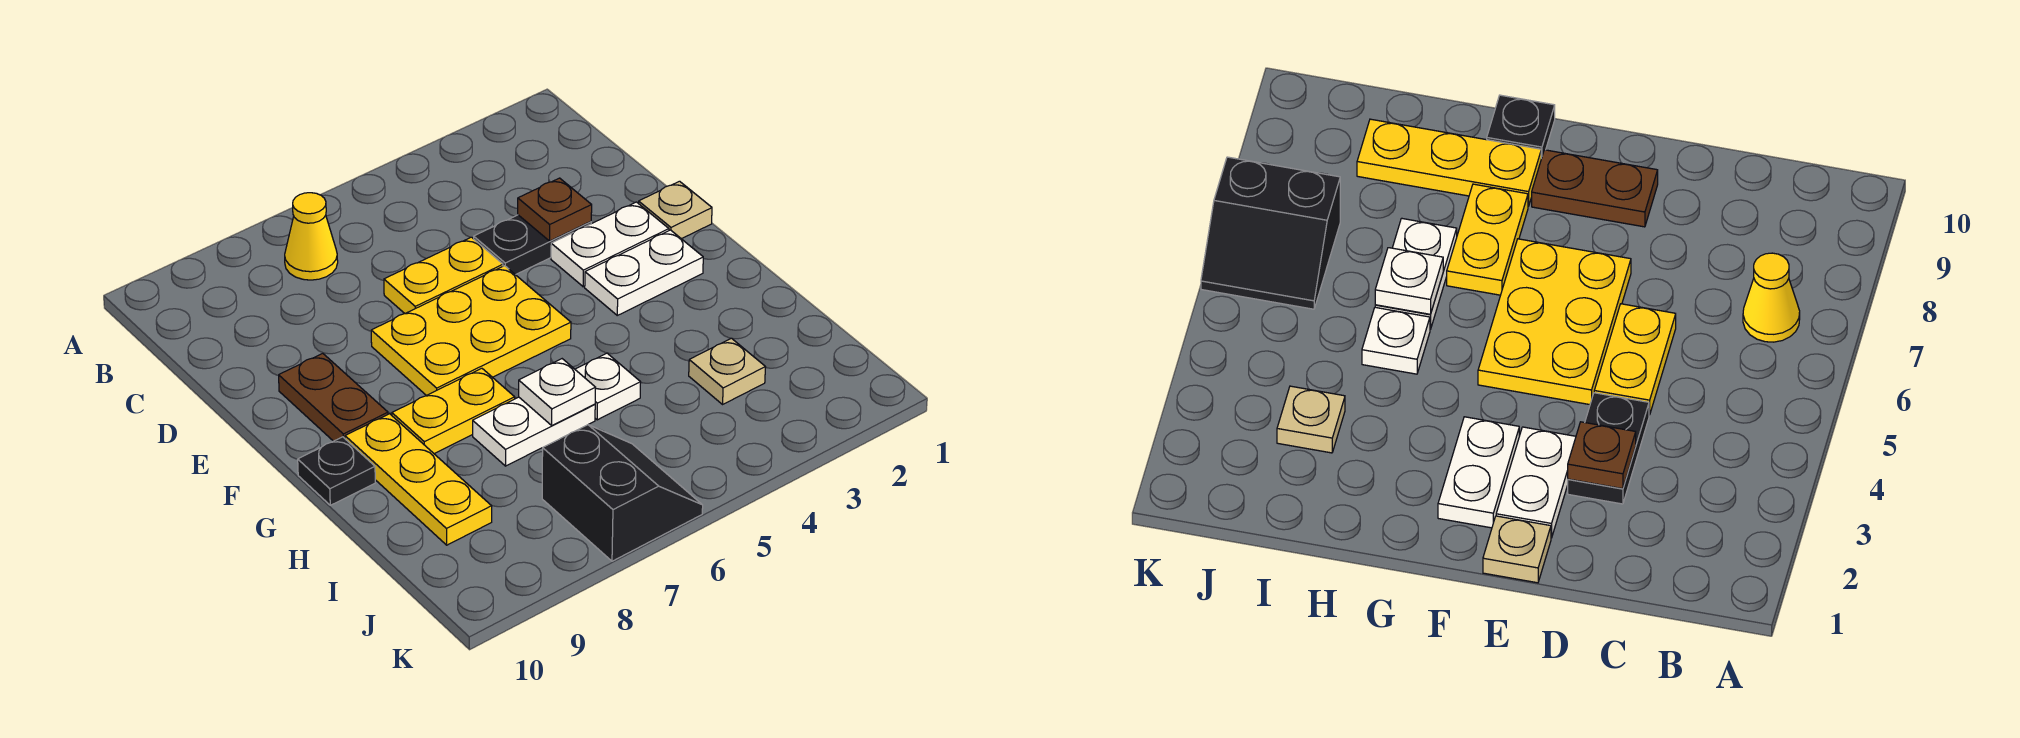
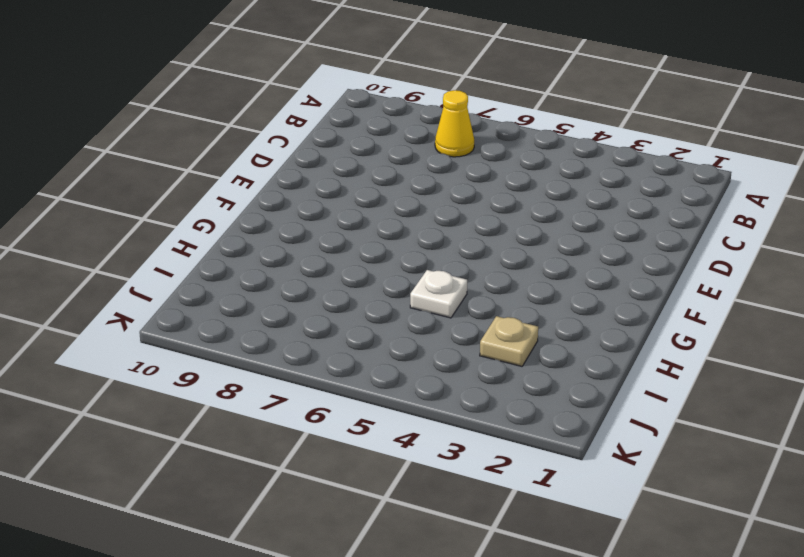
none -> black 1x2 plate [474,215,592,275]
none -> yellow 1x2 plate [384,237,503,314]
none -> tan 1x1 plate [639,181,712,239]

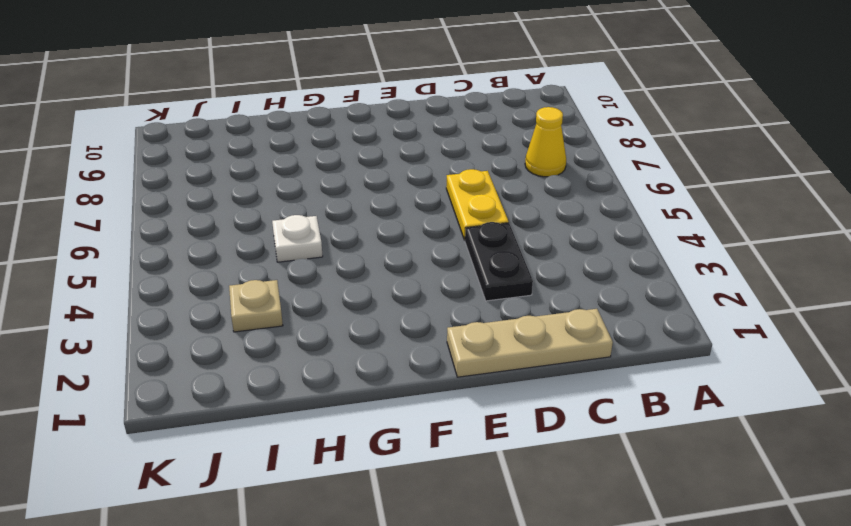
tan 1x3 plate [447,309,613,377] -> tan 1x1 plate [639,181,712,239]
none -> white 1x2 plate [551,202,669,287]
none -> yellow 2x3 plate [371,266,571,396]
none -> brown 1x2 plate [279,353,388,441]

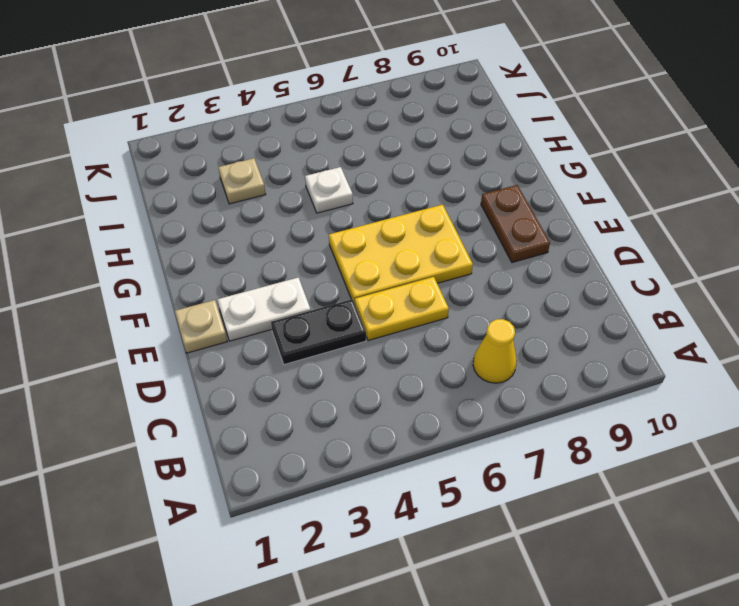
none -> white 1x2 plate [585,230,703,315]
none -> yellow 1x2 plate [392,368,515,454]
none -> yellow 1x3 plate [345,414,492,545]

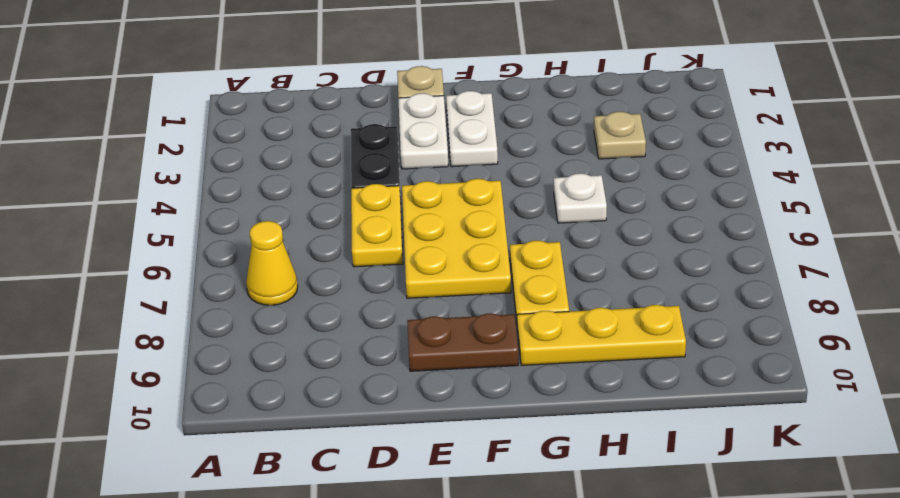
none -> black 1x1 plate [298,437,375,505]
none -> white 1x2 plate [473,397,595,466]
none -> black 2x2 slope [542,425,703,561]

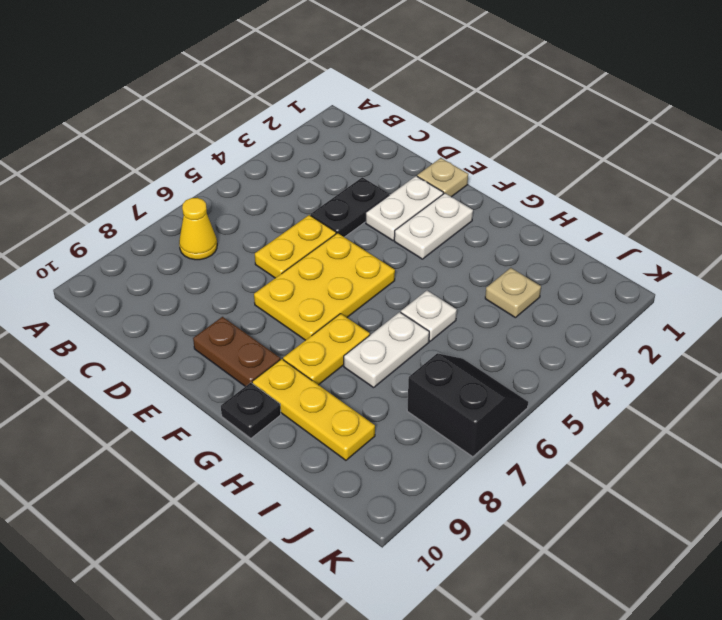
none -> brown 1x1 plate [518,178,592,241]
none -> white 1x1 plate [519,359,596,425]

